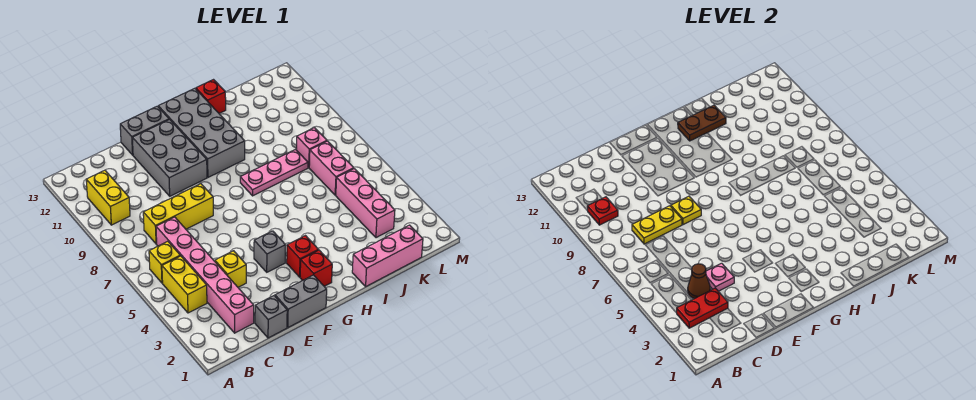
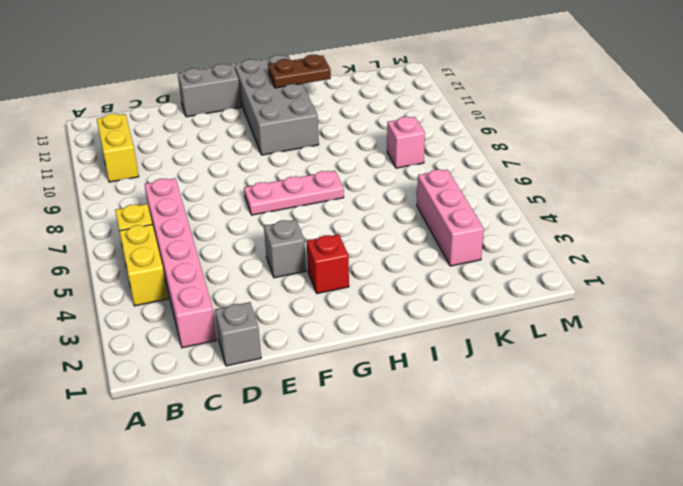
pink 1x3 plate [244,171,344,215] -> pink 1x3 plate moved to [240,150,308,196]
none -> yellow 1x3 brick [143,184,213,244]
none -> yellow 1x1 brick [215,251,246,287]
none -> grey 1x2 brick [275,275,327,327]

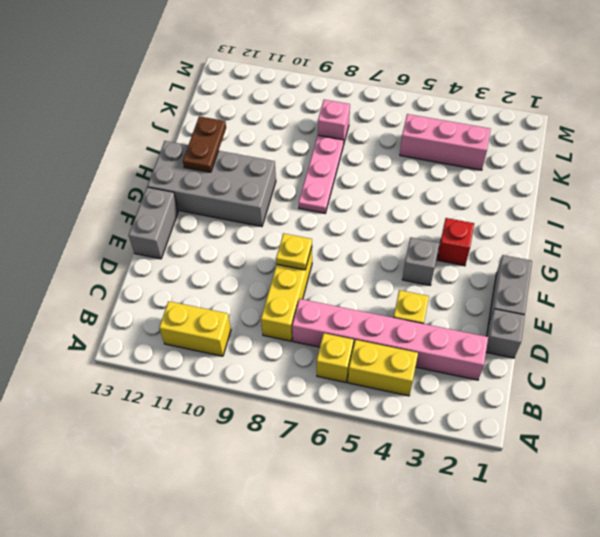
none -> grey 2x3 brick [132,120,207,196]
none -> red 1x1 brick [300,250,332,286]
none -> pink 1x3 brick [352,225,423,286]

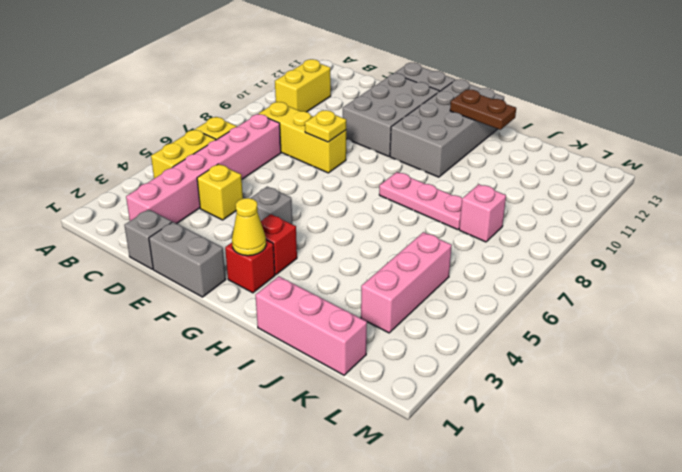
yellow 1x1 cone [232,198,266,256] -> none
none -> red 1x1 brick [196,80,226,113]
none -> pink 1x2 brick [309,141,354,195]
none -> red 1x2 plate [676,288,728,328]

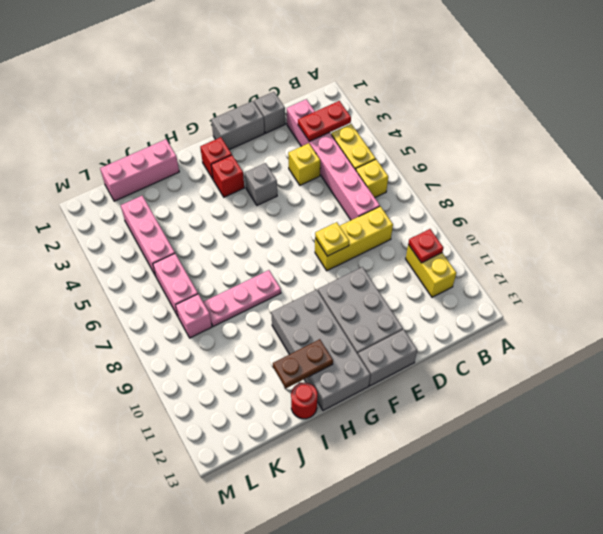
red 1x1 round brick [291,382,317,419] -> red 1x1 brick [196,80,226,113]
none -> brown 1x1 cone [688,264,710,299]
none -> yellow 1x2 plate [632,206,682,244]
none -> pink 1x1 plate [706,263,734,291]

